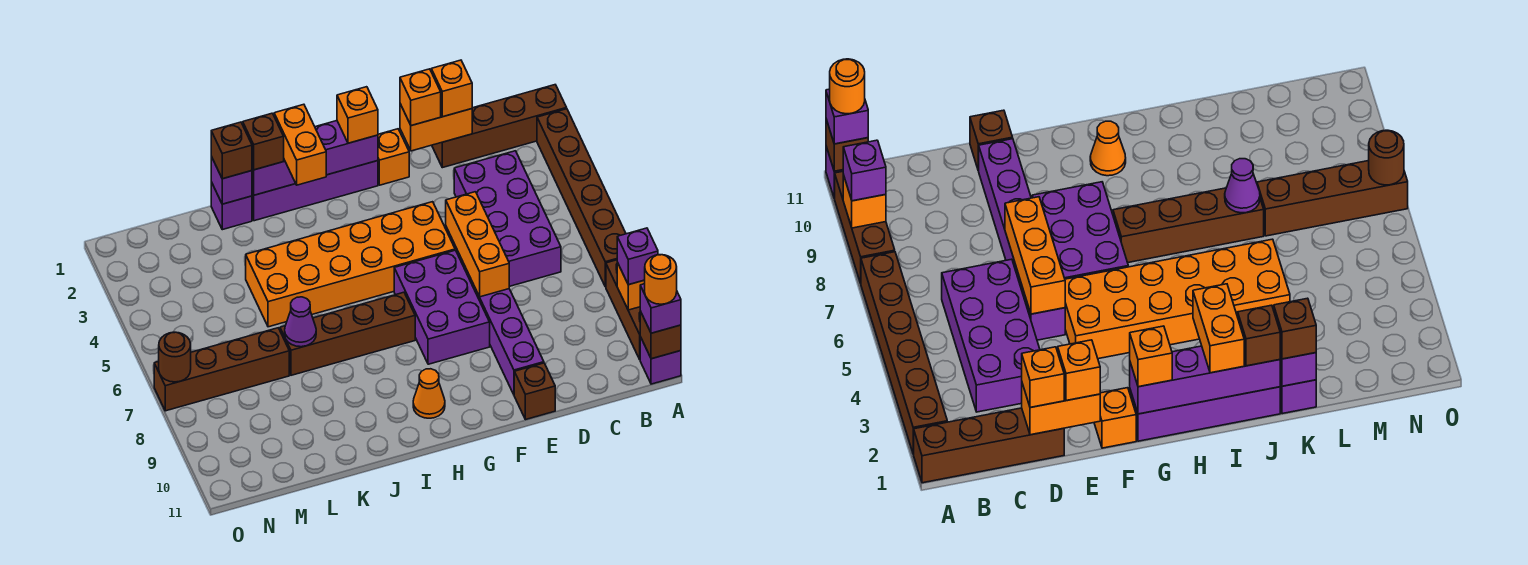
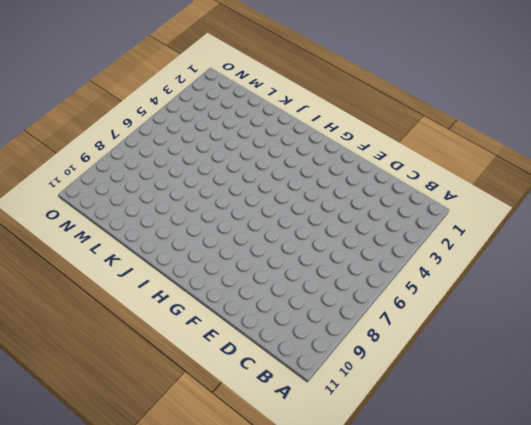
none -> brown 1x4 brick [432,85,567,168]
none -> brown 1x6 brick [537,109,626,287]
none -> brown 1x3 brick [606,260,640,359]
none -> purple 1x1 brick [640,337,681,384]

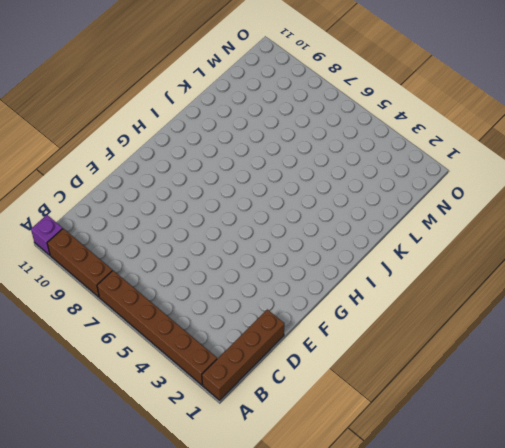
none -> purple 2x4 brick [454,151,561,286]
none -> purple 1x6 brick [446,227,544,394]
none -> brown 1x1 brick [514,363,555,420]
none -> orange 1x1 brick [378,129,409,185]

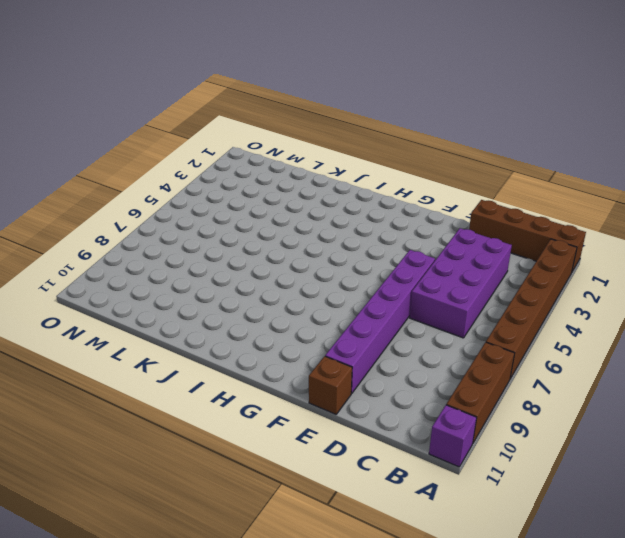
none -> orange 1x1 brick [378,129,409,185]
none -> orange 2x6 brick [246,202,455,327]
none -> purple 2x3 brick [394,250,490,364]
none -> purple 1x4 brick [252,161,378,221]

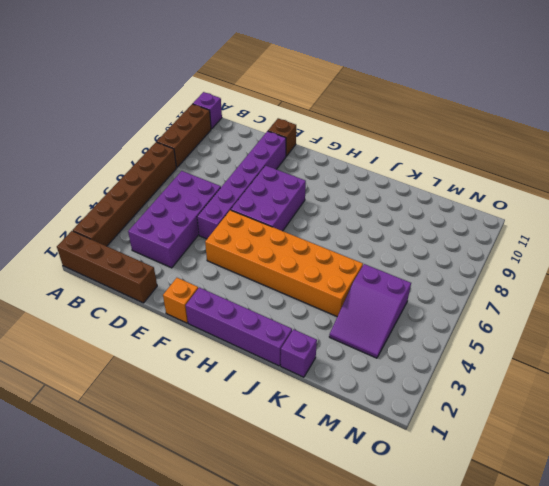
purple 2x3 slope [329,264,411,358] -> none
none -> brown 1x4 brick [280,292,415,375]
none -> orange 1x1 cone [413,369,445,418]
none -> brown 1x4 brick [154,328,289,411]
none -> orange 1x1 brick [617,263,645,310]

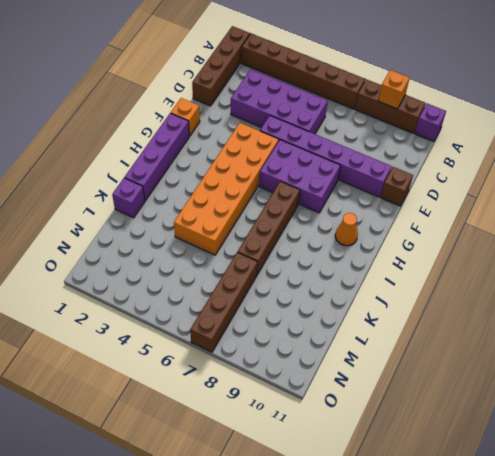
none -> brown 1x1 brick [640,311,681,359]
none -> orange 1x2 brick [400,104,472,151]
none -> orange 1x3 brick [446,192,509,297]
none -> purple 1x4 brick [252,121,378,195]

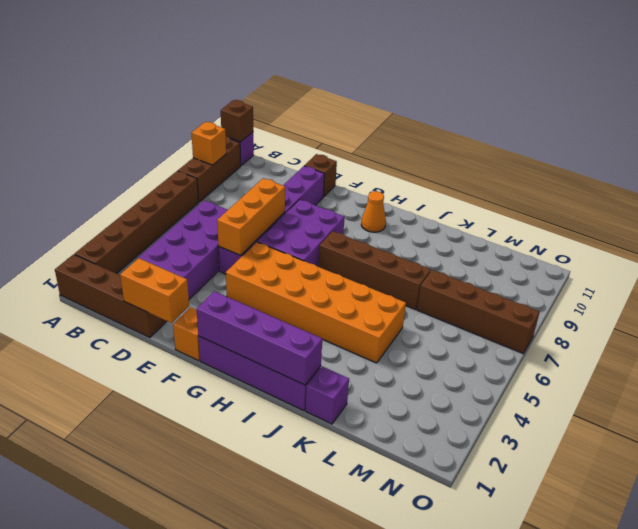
none -> purple 1x1 brick [211,157,252,204]
none -> purple 1x1 cone [285,297,316,347]
none -> brown 1x1 round brick [159,332,191,382]
none -> purple 1x1 brick [617,228,658,285]

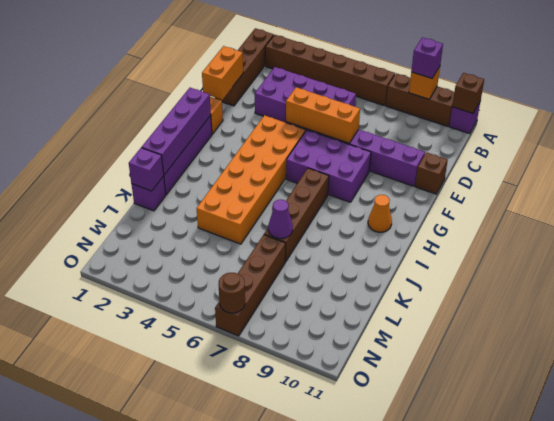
none -> purple 1x1 brick [640,284,681,333]
none -> orange 1x1 brick [431,60,472,117]
none -> orange 1x1 brick [400,69,441,126]
none -> orange 1x1 brick [337,87,378,143]

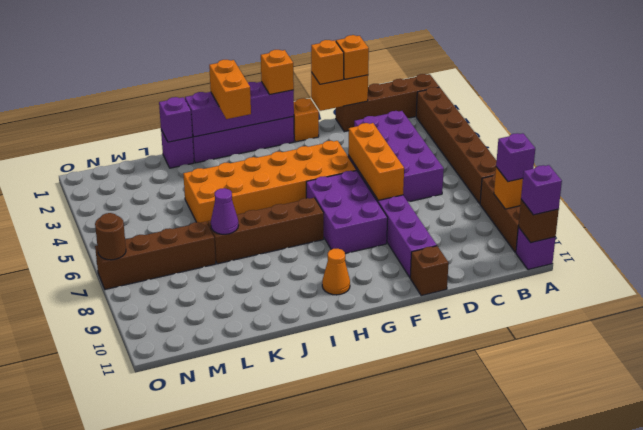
none -> brown 1x1 brick [243,113,284,170]
none -> brown 1x1 brick [211,122,252,179]
none -> orange 1x1 round brick [645,255,677,304]

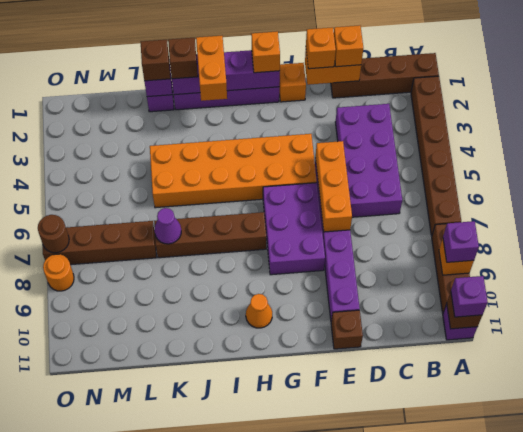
orange 1x1 round brick [43,254,74,291] -> orange 1x1 round brick moved to [645,255,677,304]

